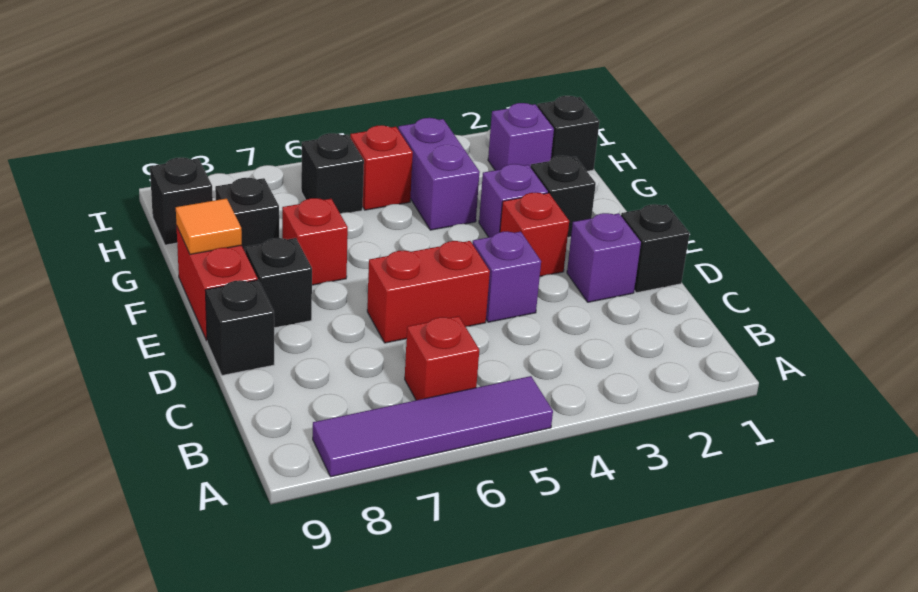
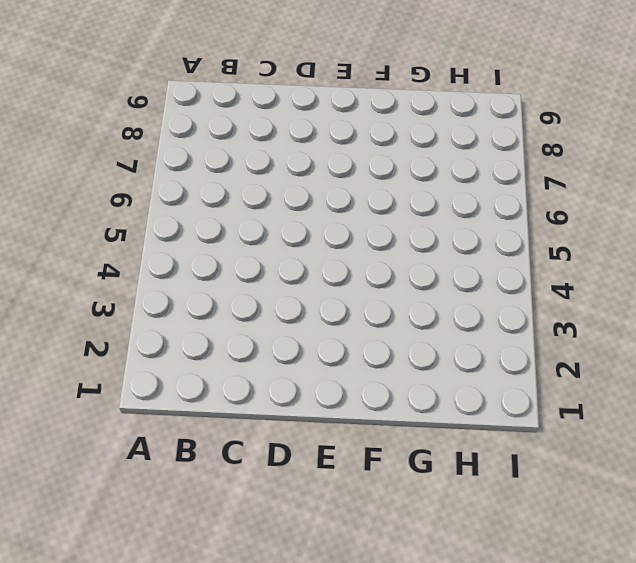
none -> purple 1x4 tile [313,376,553,477]
none -> red 1x1 brick [405,316,479,400]
none -> black 1x1 brick [621,204,690,293]

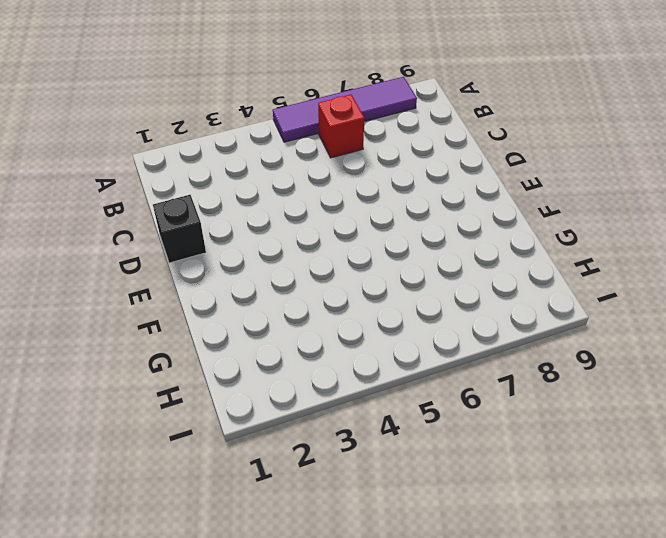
none -> purple 1x1 brick [567,213,641,302]
none -> purple 1x1 brick [473,232,541,322]
none -> red 1x2 brick [367,241,490,343]

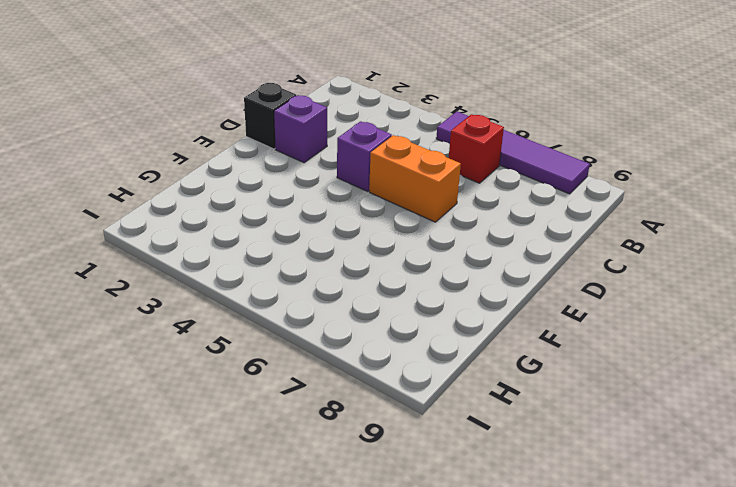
orange 1x2 brick [369,135,461,222] -> red 1x2 brick [367,241,490,343]
none -> black 1x1 brick [205,280,274,375]
none -> red 1x1 brick [500,193,569,276]
none -> black 1x1 brick [245,238,312,328]

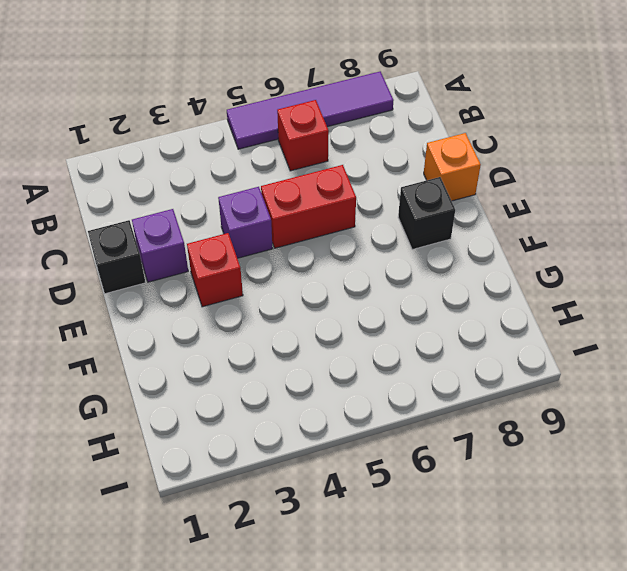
orange 1x1 brick [424,133,481,201] -> black 1x1 brick [205,280,274,375]
none -> red 1x2 brick [177,227,258,340]
none -> black 1x1 brick [531,156,596,237]
none -> purple 1x1 brick [479,164,548,237]

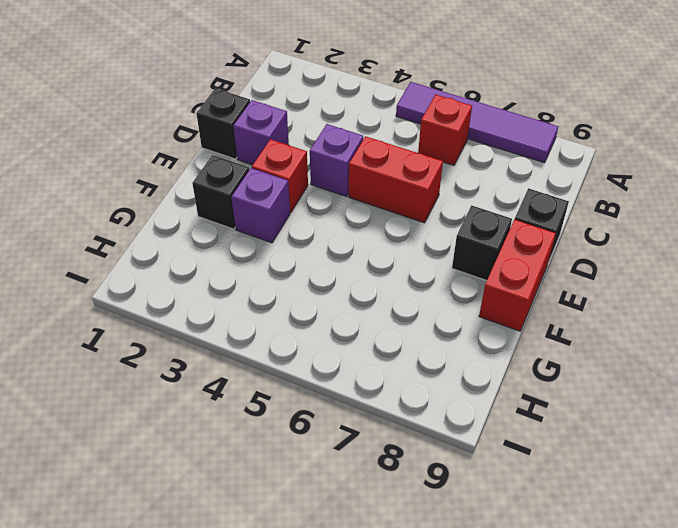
none -> red 1x1 brick [282,198,348,285]
none -> purple 1x2 brick [398,118,480,230]
none -> black 1x1 brick [215,178,279,251]

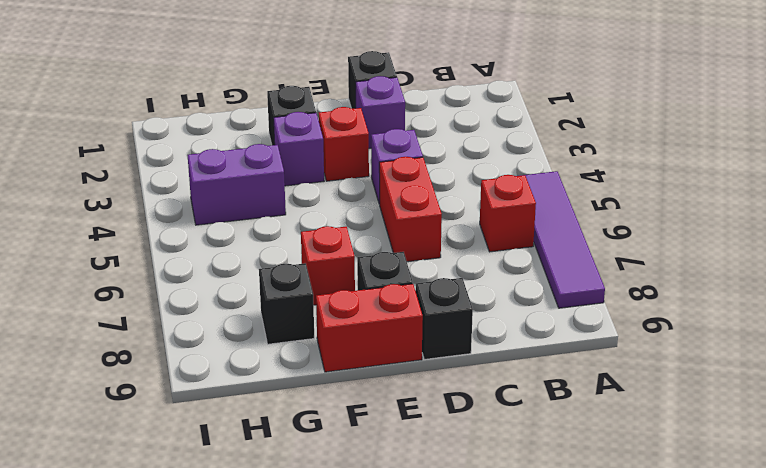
none -> black 1x1 brick [537,96,600,171]
none -> purple 1x1 brick [488,103,554,170]
none -> red 1x1 brick [350,125,413,210]

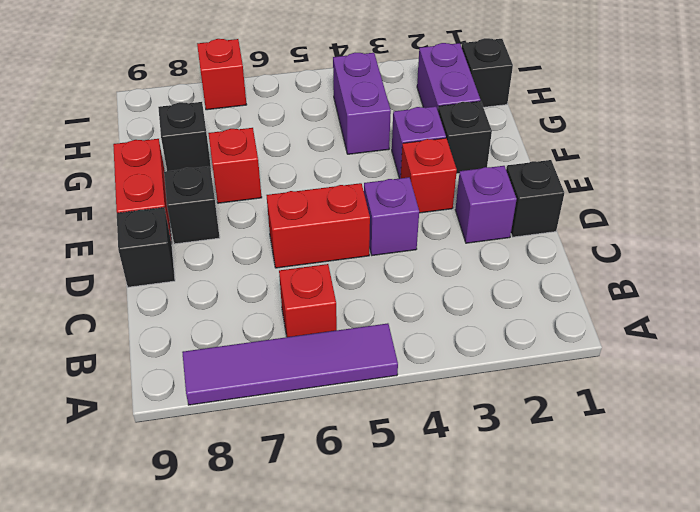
purple 1x2 brick [417,43,480,110] -> purple 1x1 brick [488,103,554,170]
red 1x1 brick [197,39,247,110] -> red 1x1 brick moved to [350,125,413,210]
none -> black 1x1 brick [301,133,364,213]
none -> black 1x1 brick [150,157,213,245]
none -> orange 1x1 tile [176,199,242,254]

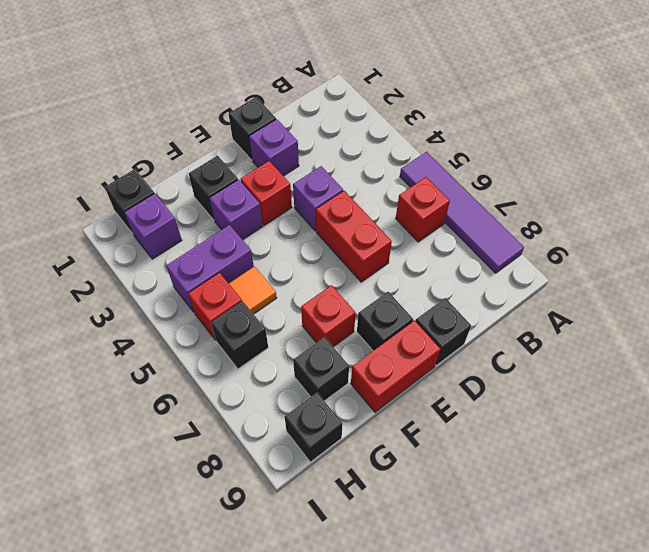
orange 1x1 tile [229,266,277,314] -> orange 1x1 tile moved to [176,199,242,254]

